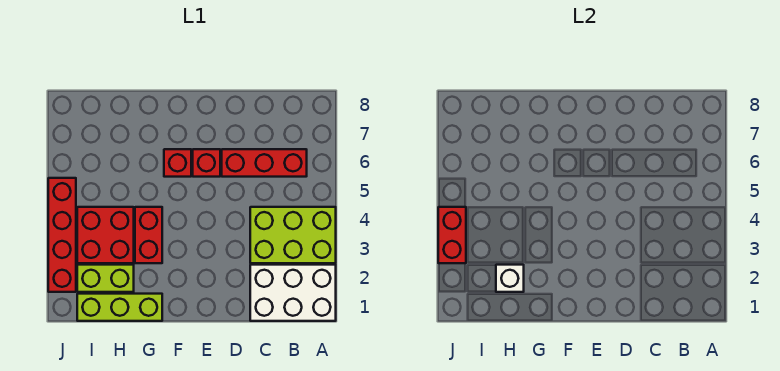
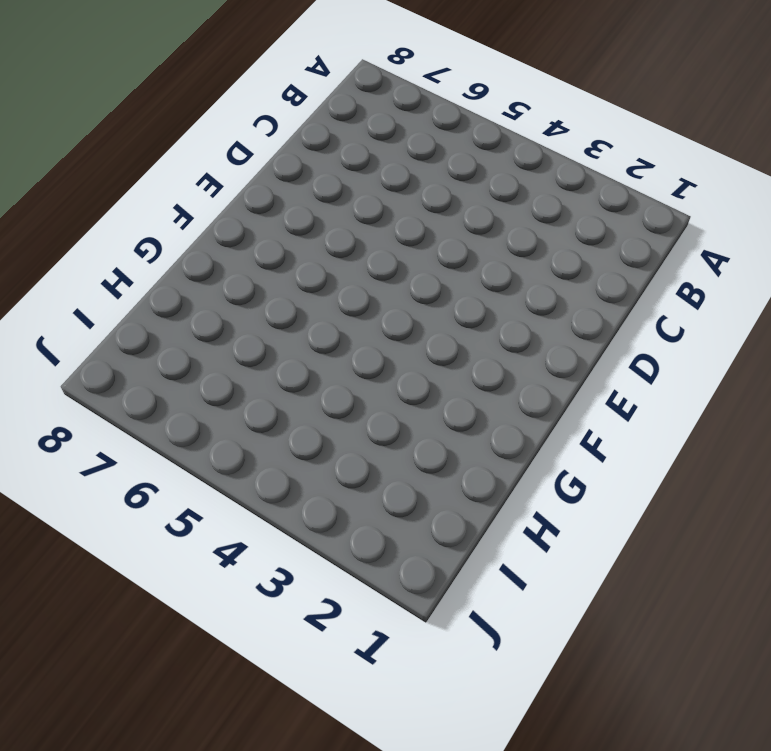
none -> white 2x3 brick [250,265,336,321]
none -> lime 2x3 brick [250,207,336,263]
none -> red 1x3 brick [222,149,307,177]

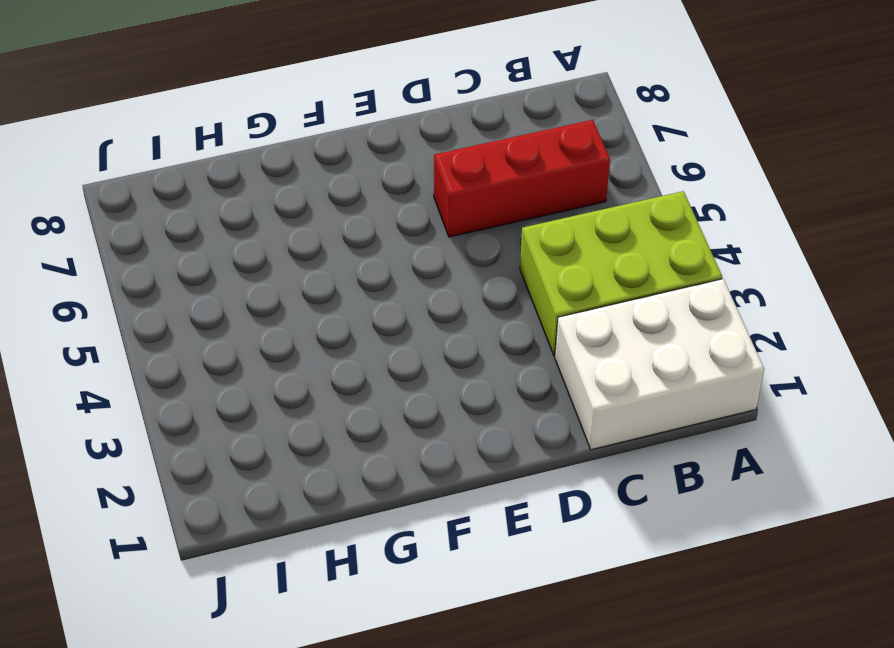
none -> red 1x1 brick [193,149,220,177]
none -> red 1x1 brick [164,149,191,177]
none -> lime 1x3 brick [77,294,162,321]

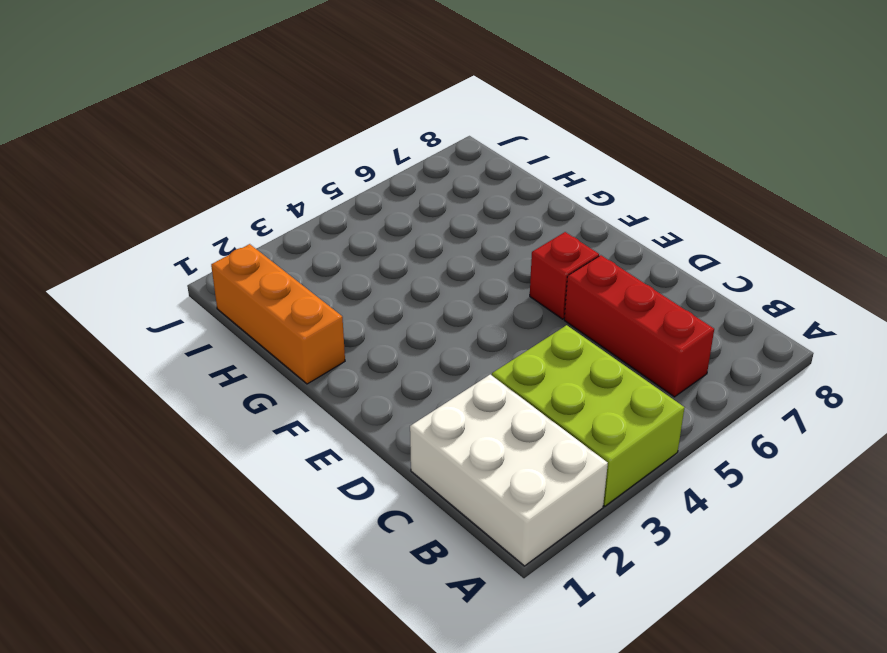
orange 1x3 brick [211,244,345,384] -> lime 1x3 brick [77,294,162,321]
none -> red 1x1 brick [164,149,191,177]
none -> red 1x2 brick [135,207,162,263]
none -> lime 1x2 brick [77,265,134,292]

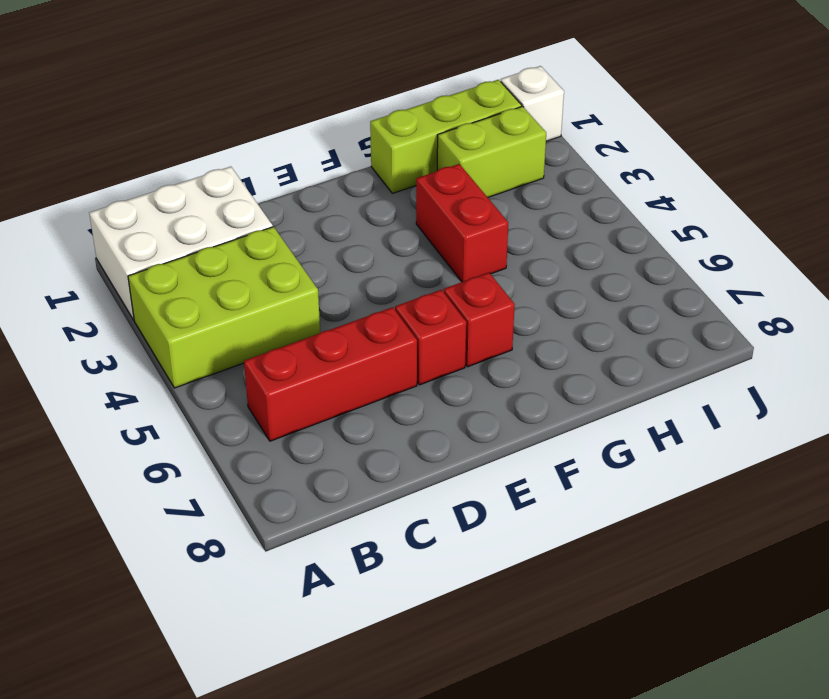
white 1x1 brick [501,66,564,141] -> white 1x1 brick moved to [496,265,524,292]
none -> red 2x2 brick [77,207,134,263]
none -> red 1x4 brick [48,178,76,292]
none -> red 1x2 brick [438,207,466,263]

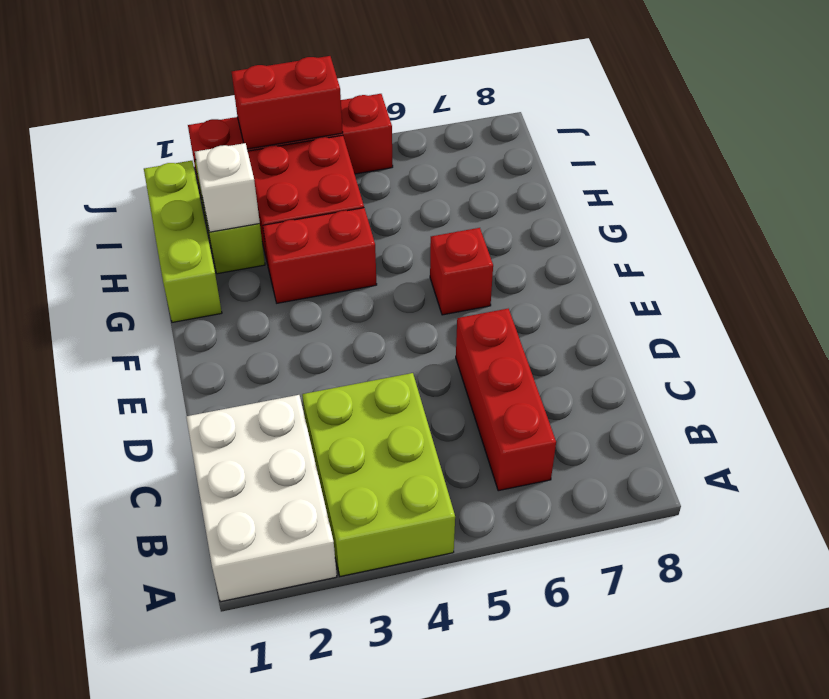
none -> red 1x1 brick [193,149,220,177]

